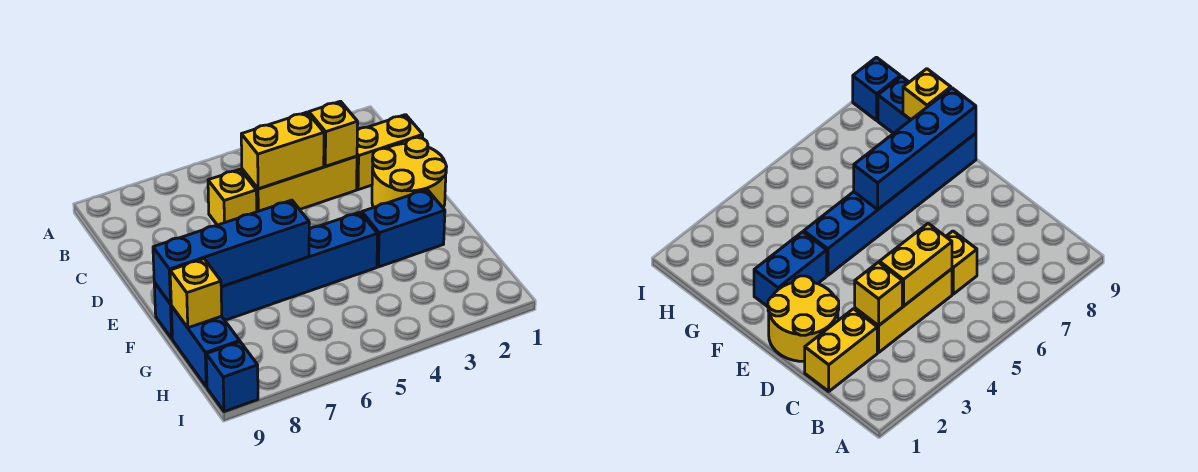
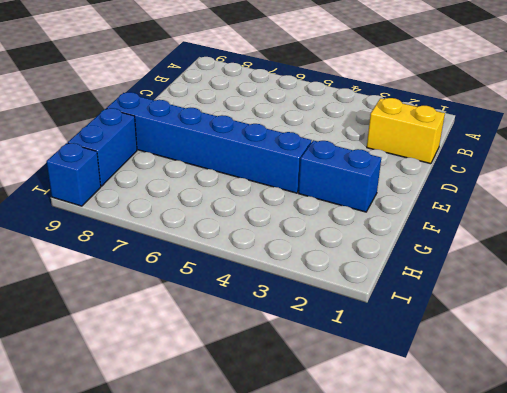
none -> yellow 1x3 brick [242,156,357,212]
none -> yellow 1x1 brick [208,169,257,225]
none -> yellow 2x2 round brick [372,137,446,208]

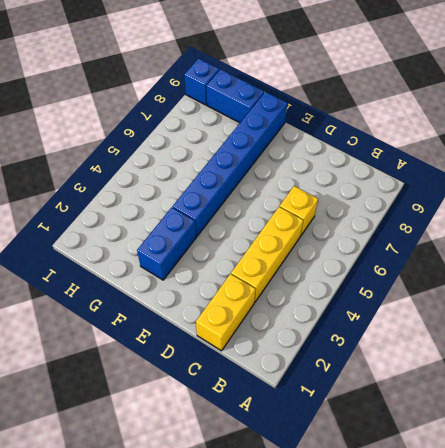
none -> yellow 2x2 round brick [372,137,446,208]
none -> yellow 1x1 brick [309,101,358,166]
none -> yellow 1x2 brick [241,112,324,189]

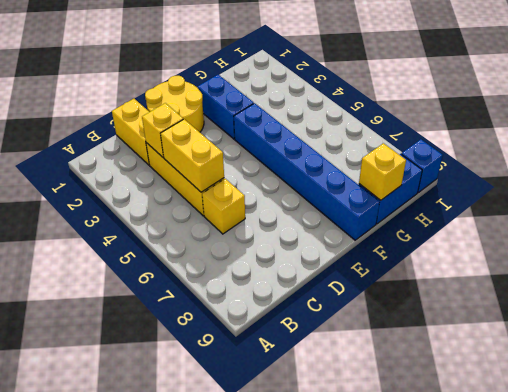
none -> blue 1x4 brick [153,200,309,304]

